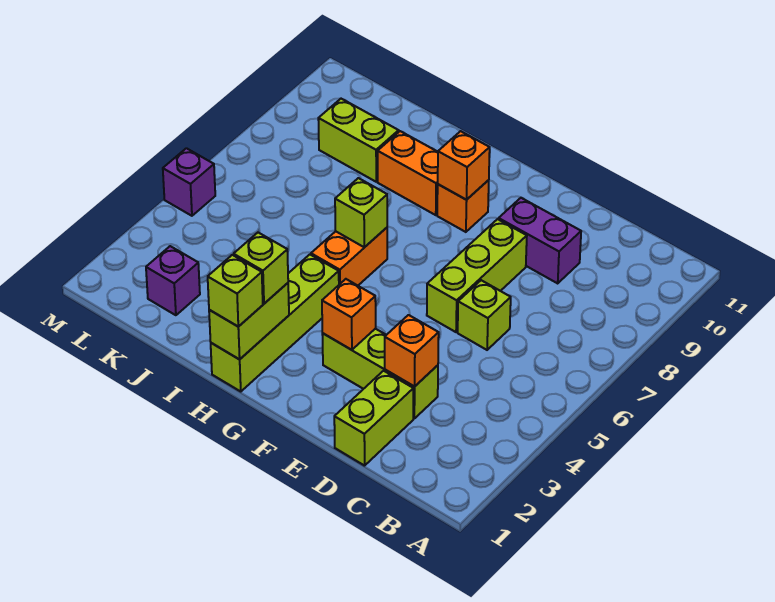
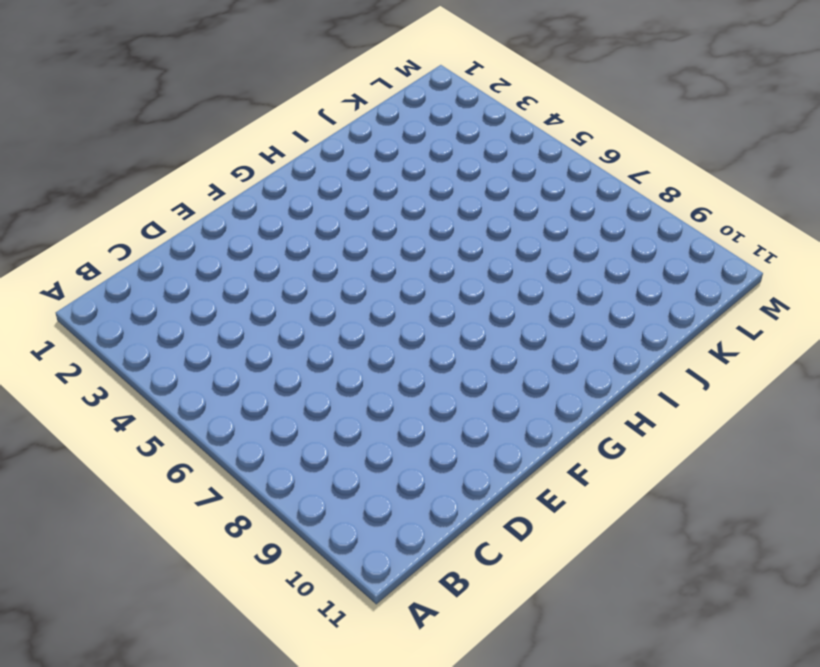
none -> lime 1x2 brick [334,371,413,466]
none -> lime 1x3 brick [322,329,438,418]
none -> lime 1x1 brick [458,280,511,350]

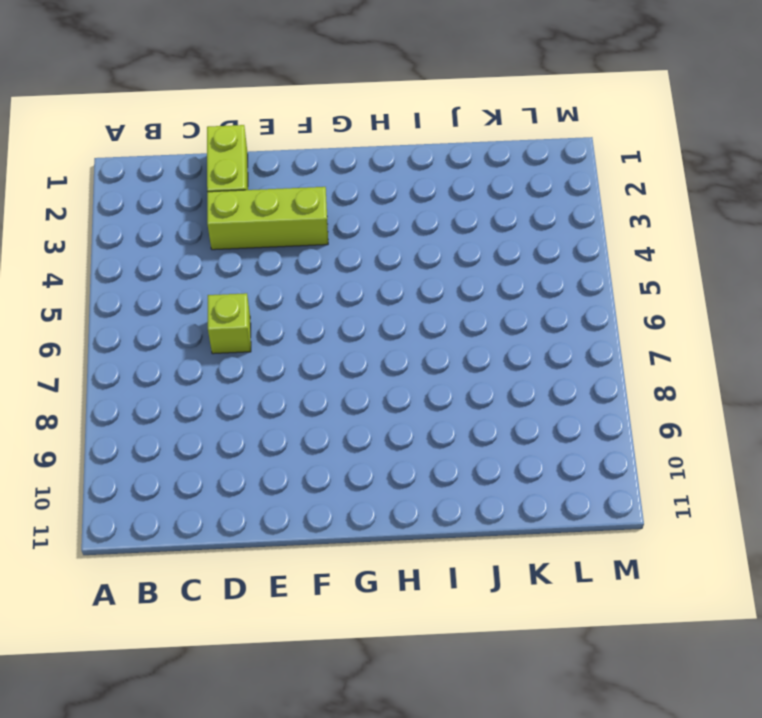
none -> purple 1x2 brick [499,198,581,283]
none -> lime 1x3 brick [427,219,527,332]
none -> orange 1x1 brick [437,180,489,232]

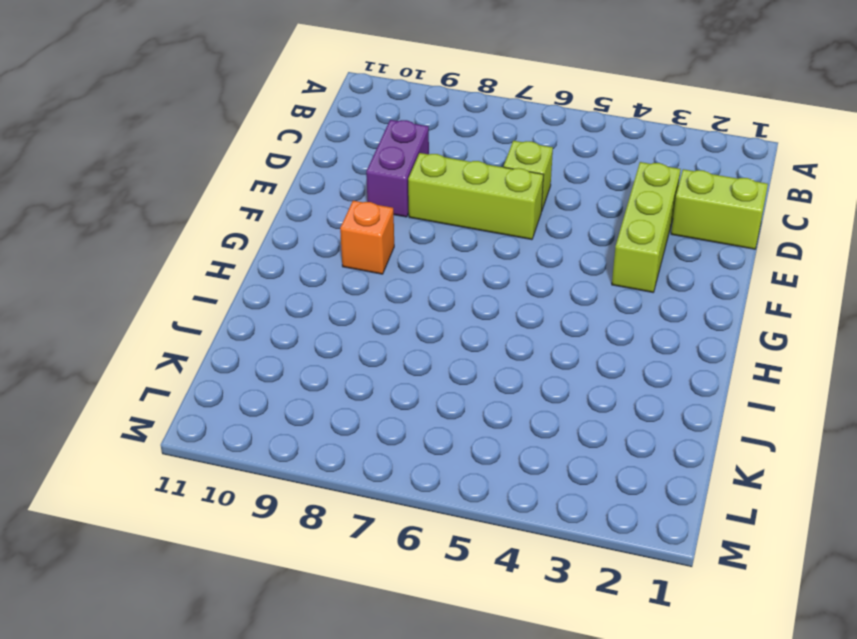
none -> lime 1x4 brick [211,255,339,392]
none -> orange 1x2 brick [311,228,387,286]
none -> orange 1x2 brick [378,131,438,215]

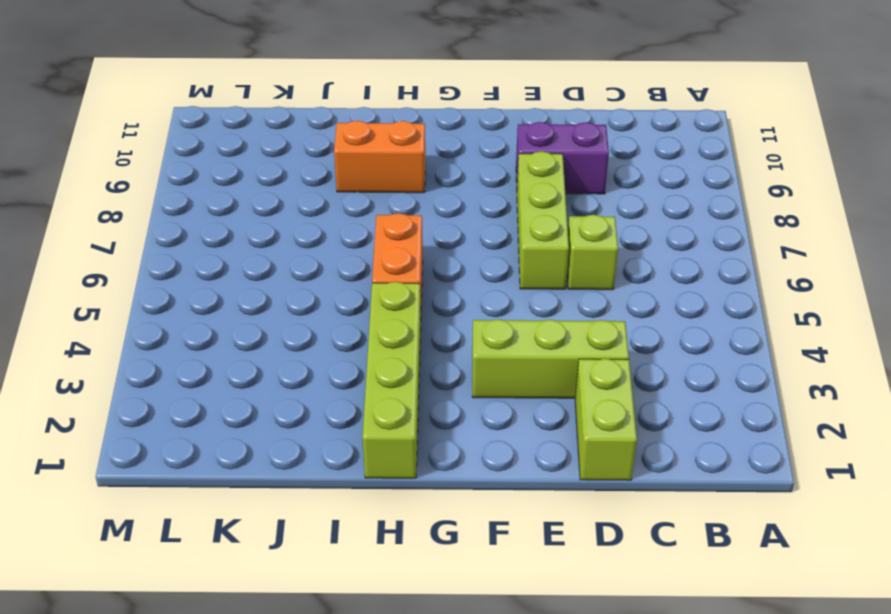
none -> orange 1x1 brick [437,180,489,232]
none -> lime 1x2 brick [318,99,399,182]
none -> purple 1x1 brick [146,246,200,315]

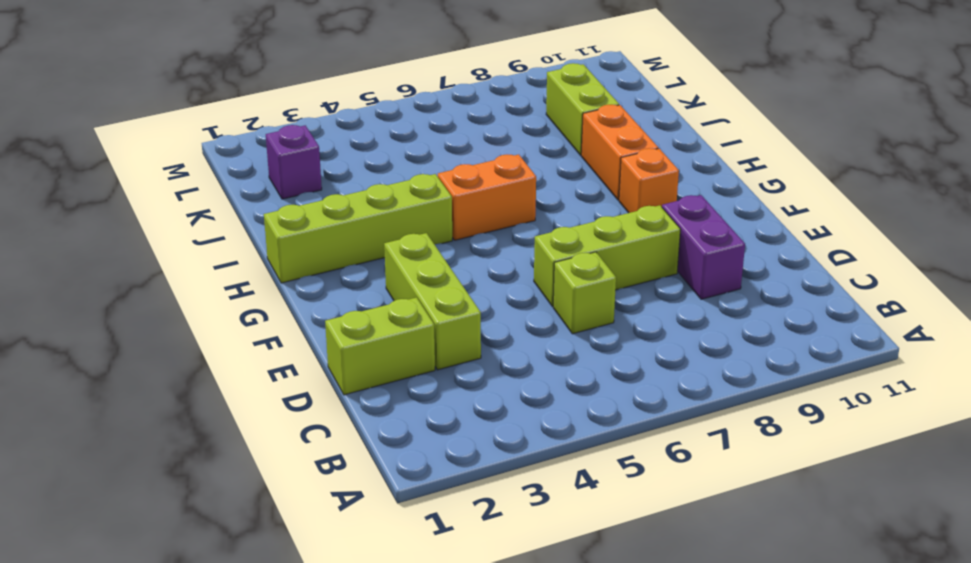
none -> purple 1x1 brick [163,148,215,216]
none -> orange 1x1 brick [385,315,439,387]
none -> orange 1x1 brick [322,279,376,350]

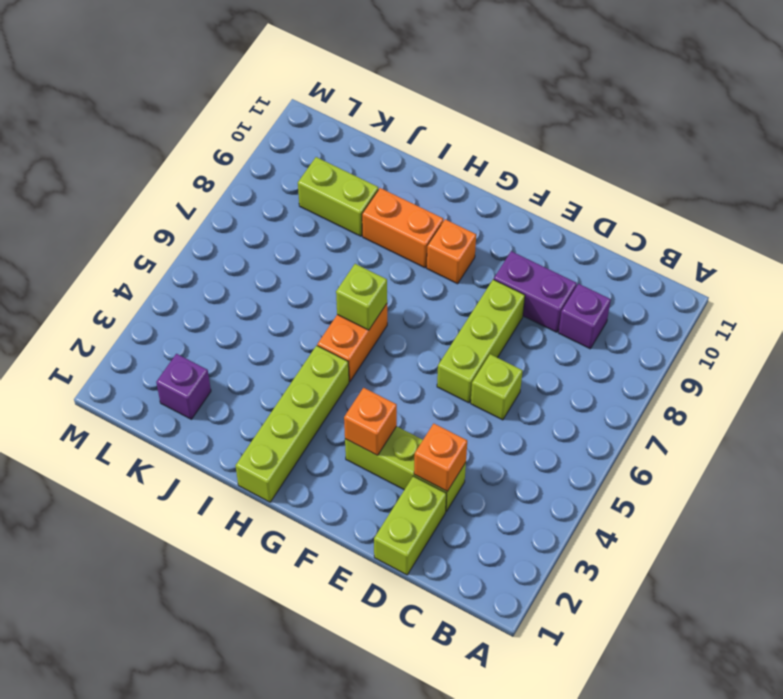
purple 1x1 brick [559,284,611,349] -> purple 1x1 brick moved to [163,148,215,216]
none -> orange 1x1 brick [438,131,490,200]
none -> lime 1x2 brick [209,283,289,359]
none -> lime 1x1 brick [208,255,263,327]

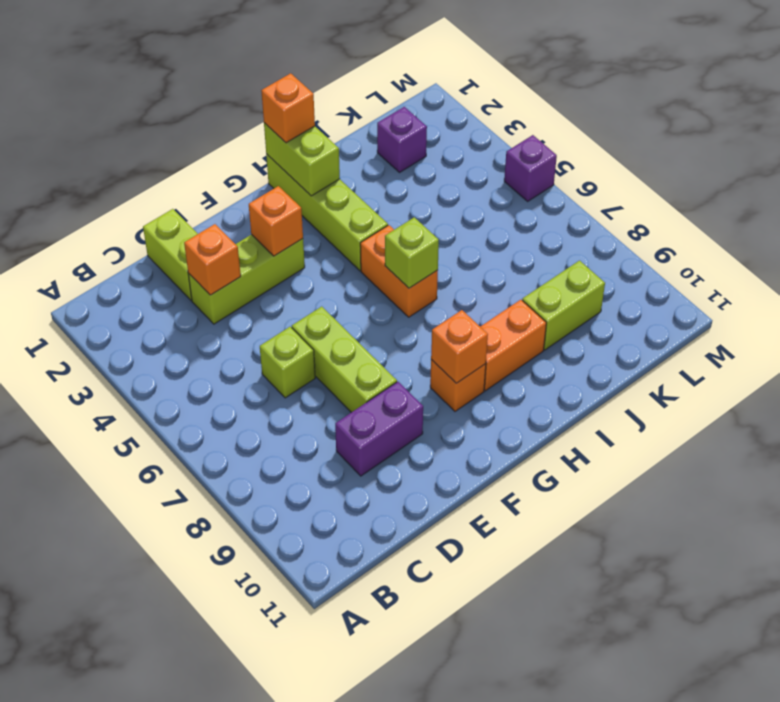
orange 1x1 brick [261,73,315,143] -> lime 1x1 brick [208,255,263,327]
none -> lime 1x1 brick [234,233,288,304]

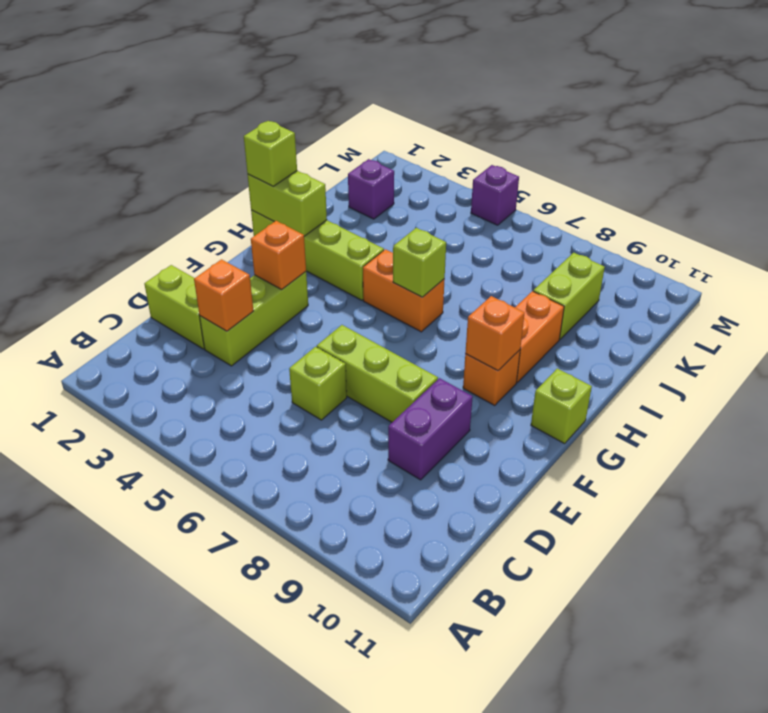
lime 1x1 brick [531,368,592,444] -> lime 1x1 brick moved to [234,233,288,304]

